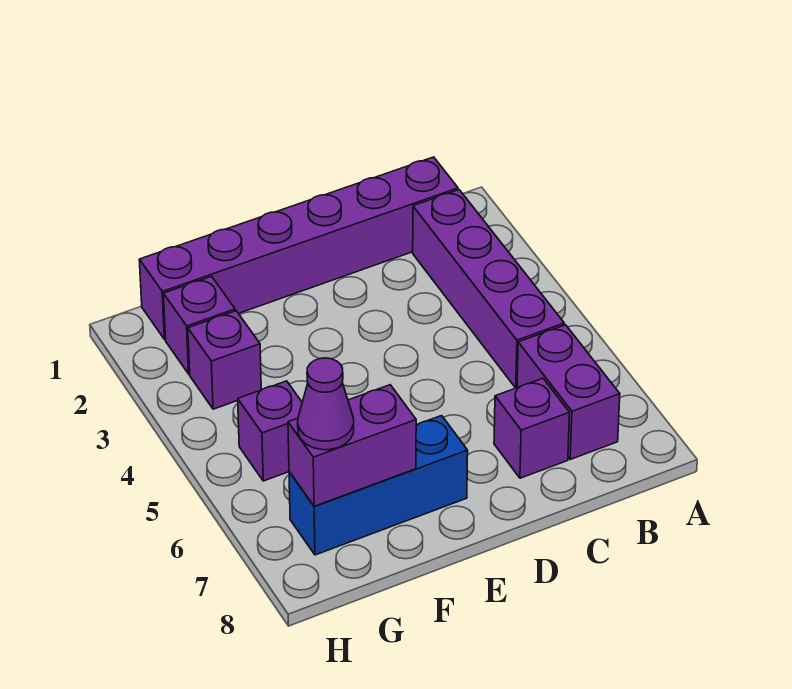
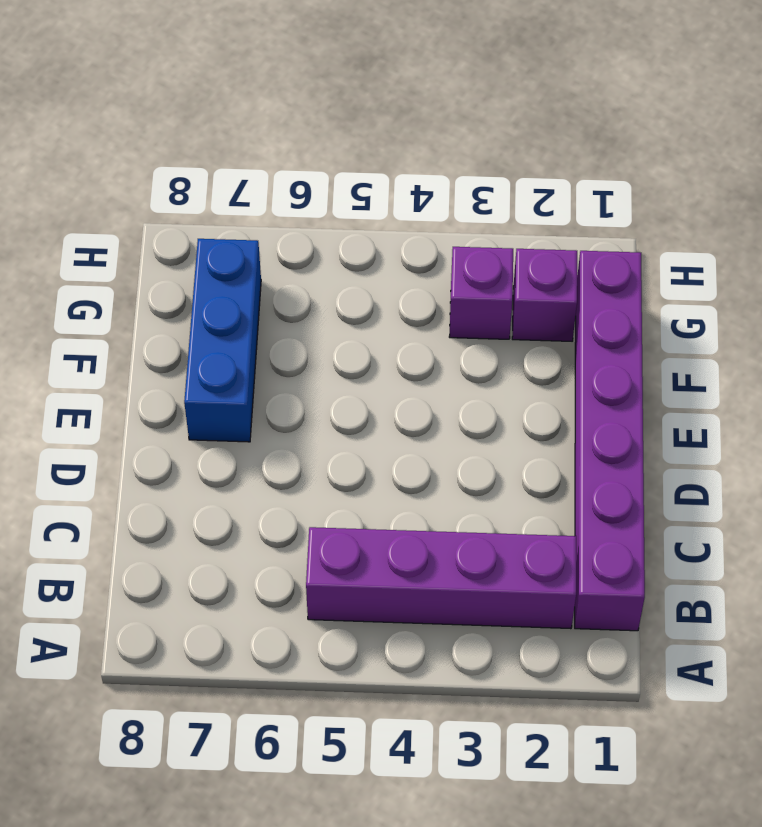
none -> purple 1x2 brick [517,325,620,459]
none -> purple 1x1 brick [494,378,570,478]

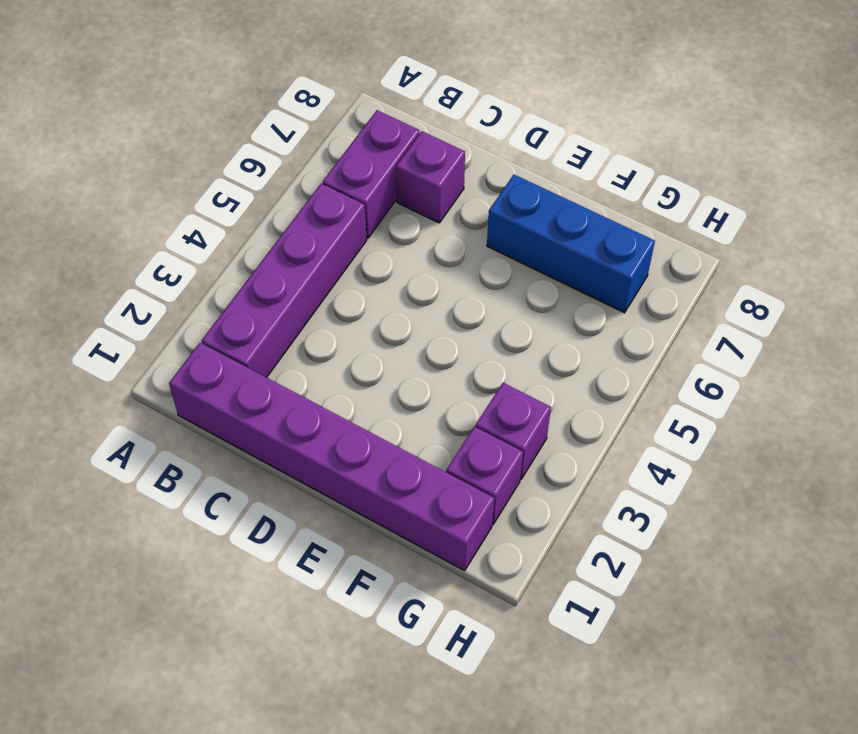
none -> purple 1x1 brick [238,381,302,481]
none -> purple 1x2 brick [288,385,416,506]

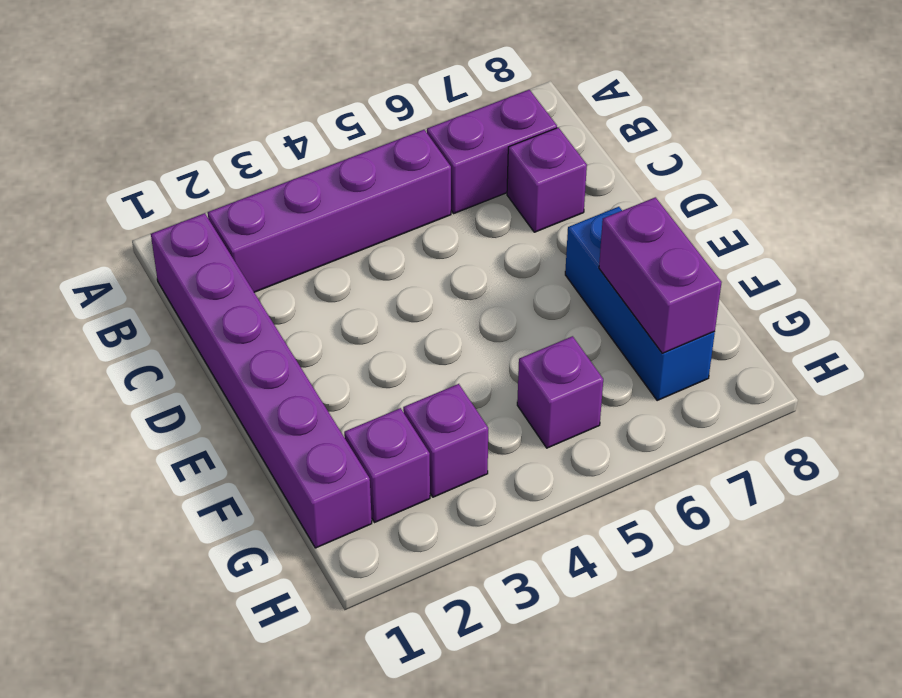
none -> purple 1x1 cone [298,358,354,450]

